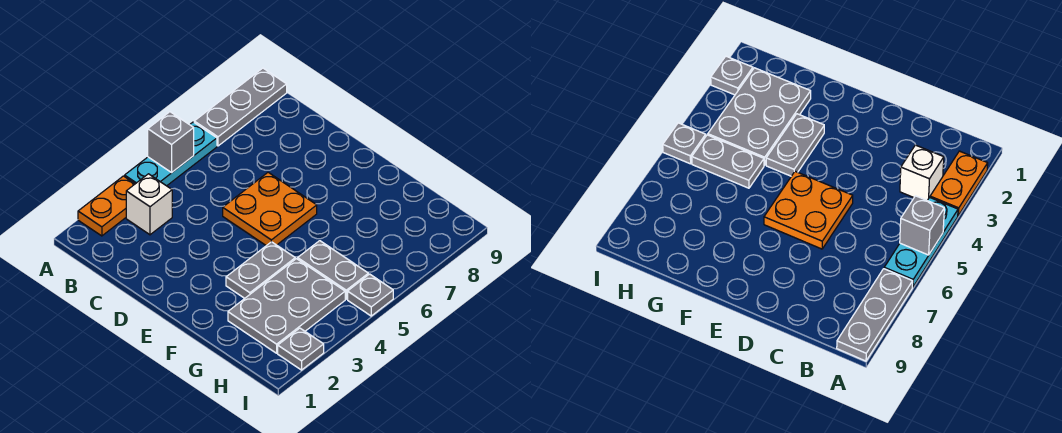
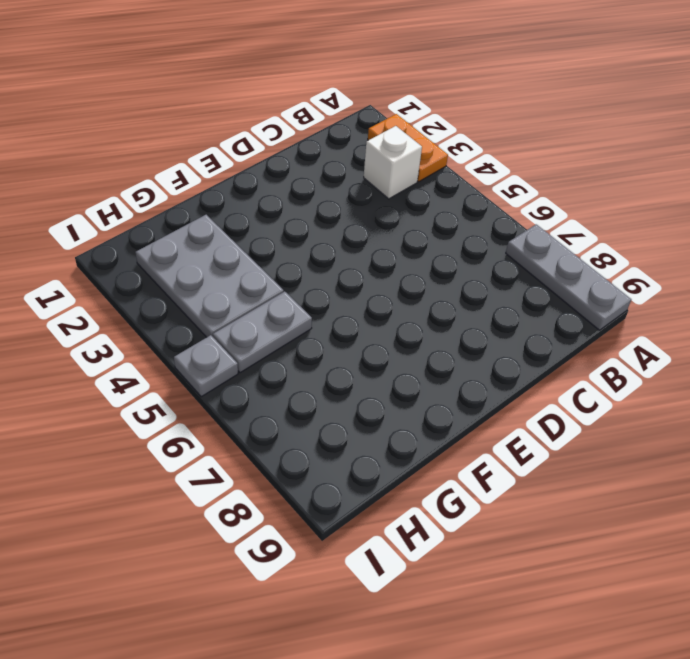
none -> cyan 1x3 plate [125,122,217,186]
none -> orange 2x2 plate [223,172,317,246]

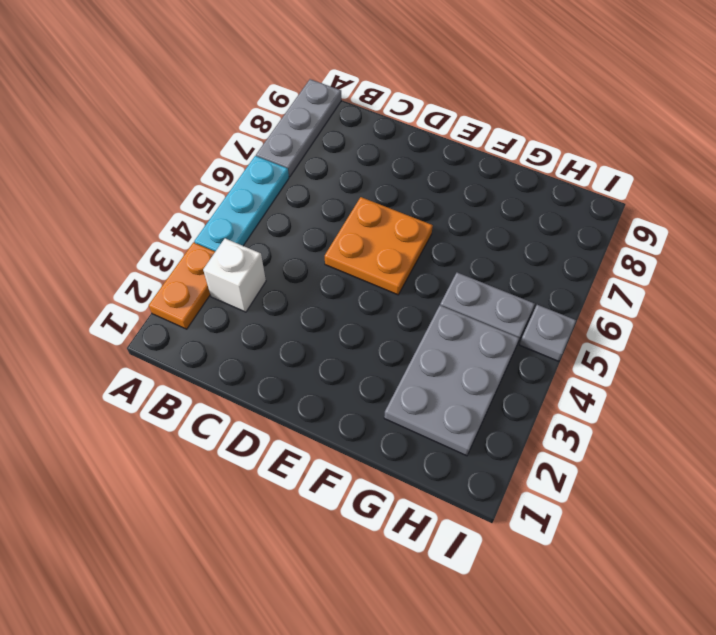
none -> grey 1x2 plate [226,242,295,298]
none -> grey 1x1 plate [278,328,324,370]

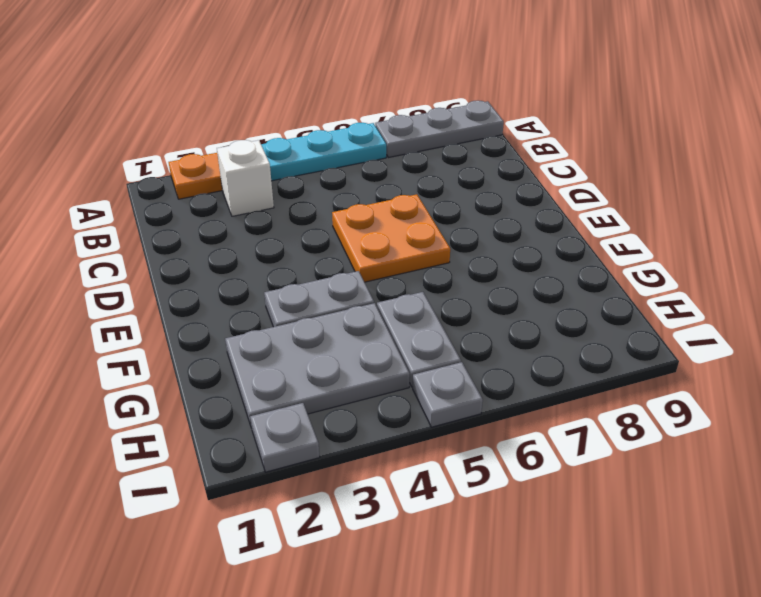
none -> grey 1x1 brick [148,112,194,173]

